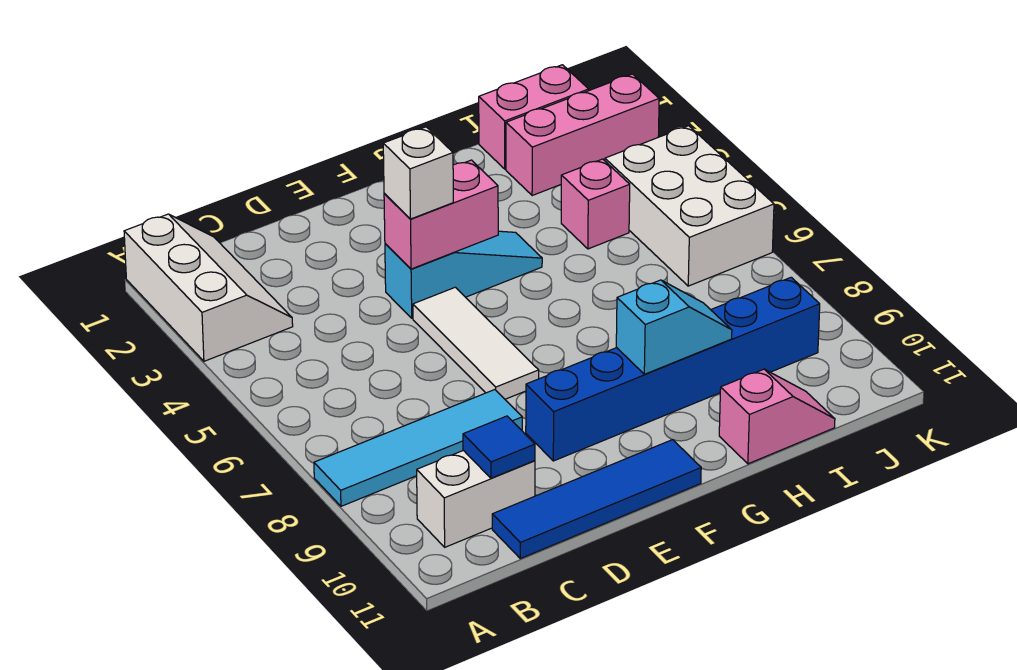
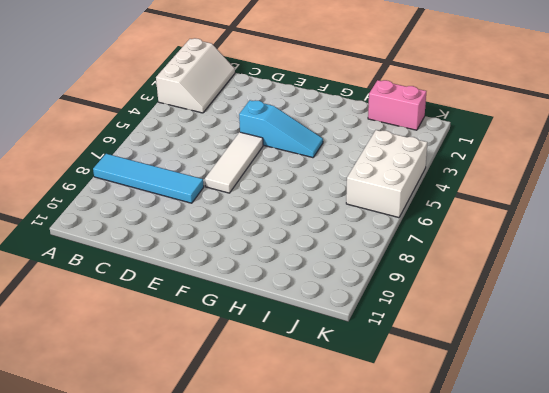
none -> white 1x2 brick [417,450,535,547]
none -> blue 1x4 tile [492,440,701,558]
none -> blue 1x6 brick [526,277,820,461]

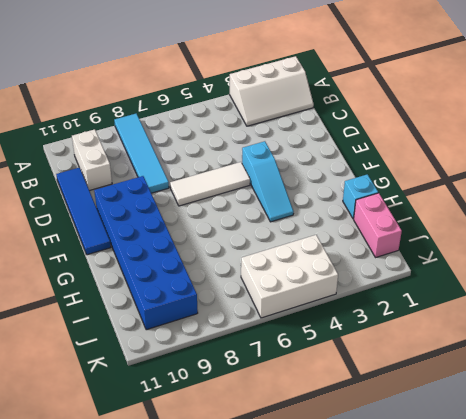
blue 2x6 brick [94,176,198,330] -> blue 1x6 brick [526,277,820,461]
cyan 1x1 brick [343,174,378,219] -> none
none -> pink 1x2 slope [719,369,835,464]
none -> pink 1x3 brick [506,74,659,196]
none -> pink 1x1 brick [561,159,630,249]

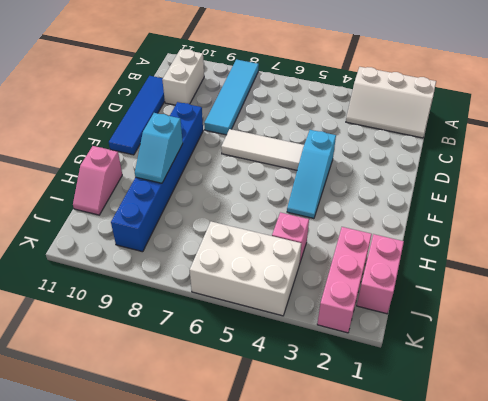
none -> blue 1x1 tile [463,416,535,478]
none -> pink 1x2 brick [384,160,498,269]
none -> white 1x1 brick [383,127,453,219]

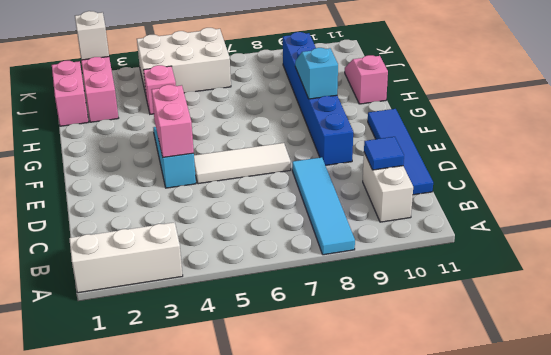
white 1x1 brick [75,11,109,60] -> white 1x1 brick moved to [383,127,453,219]

